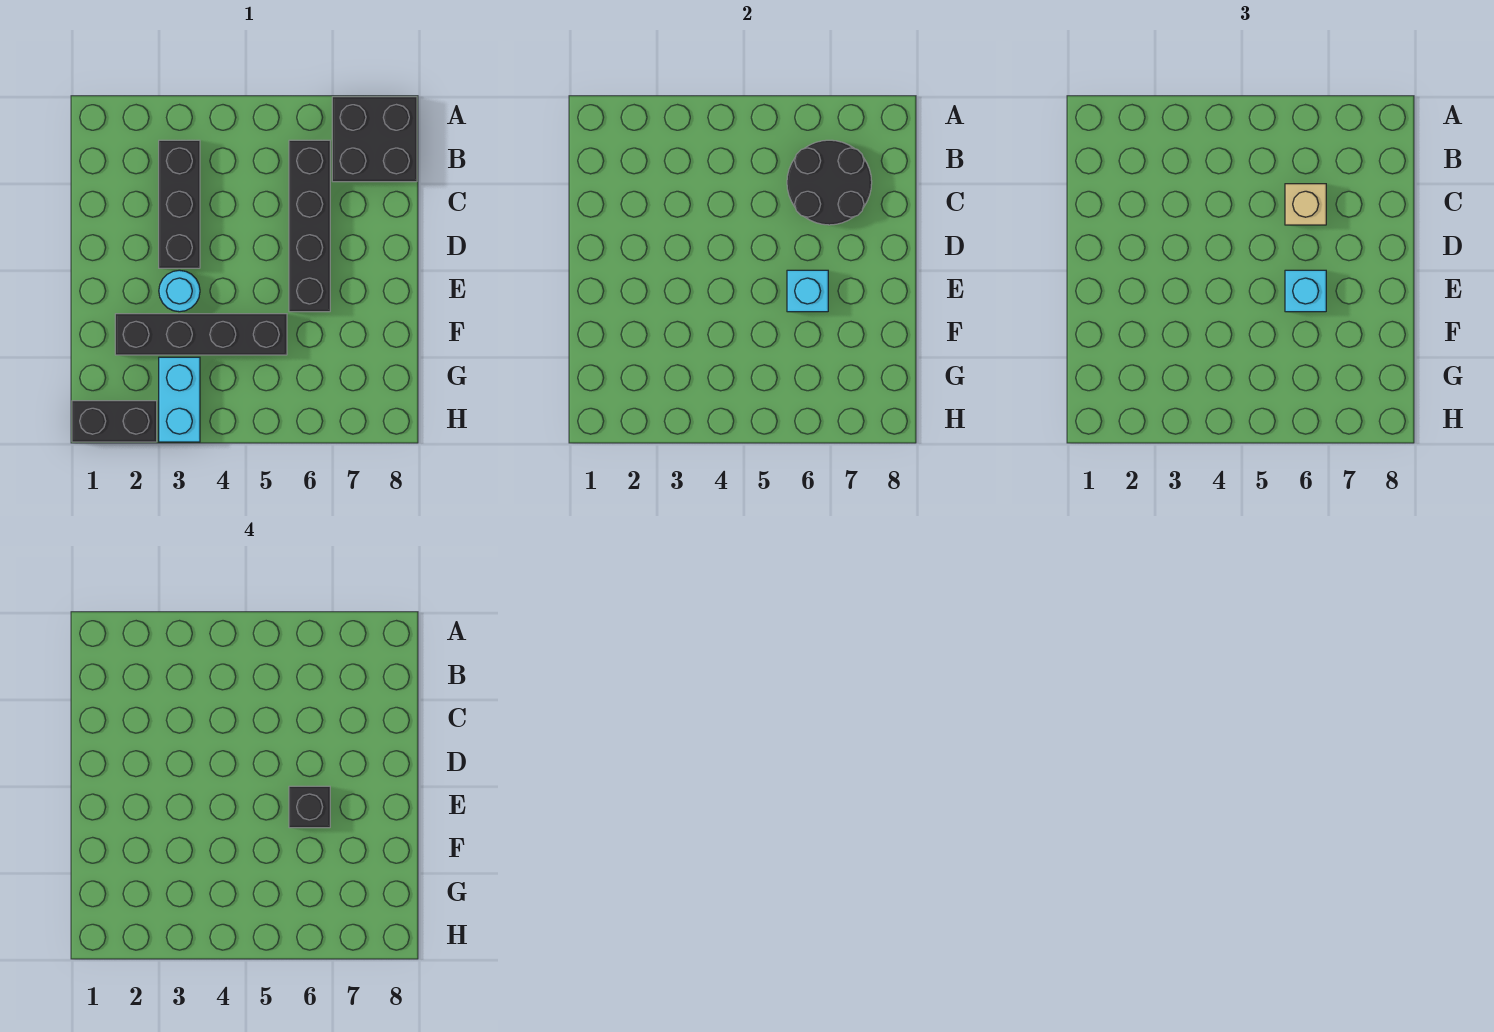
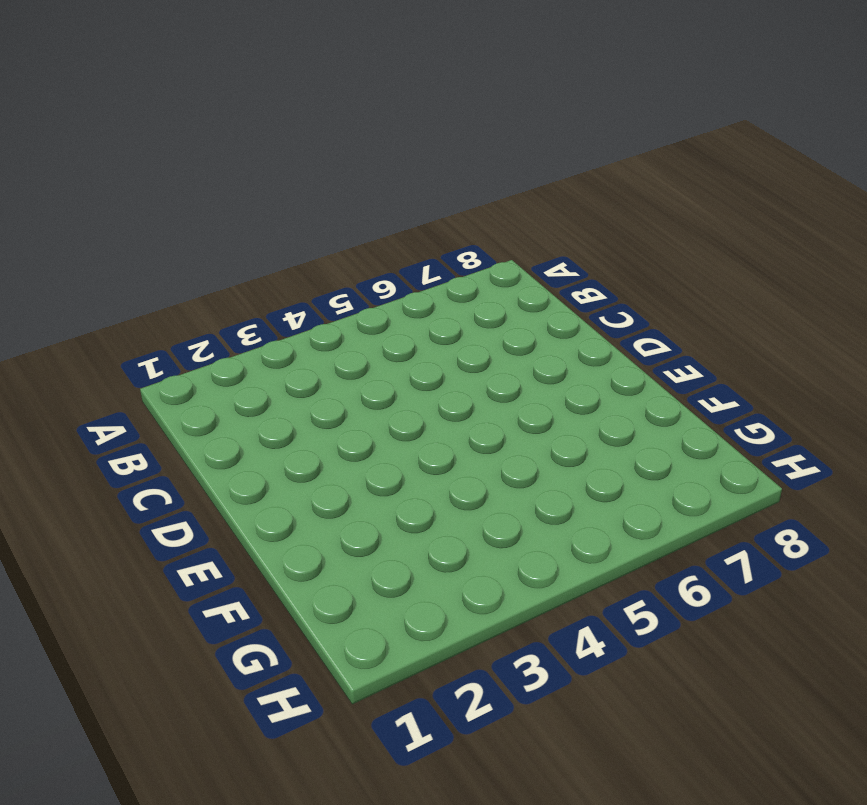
none -> black 2x2 brick [332,97,417,182]
none -> black 1x3 brick [159,140,200,268]
none -> black 1x4 brick [289,140,330,312]

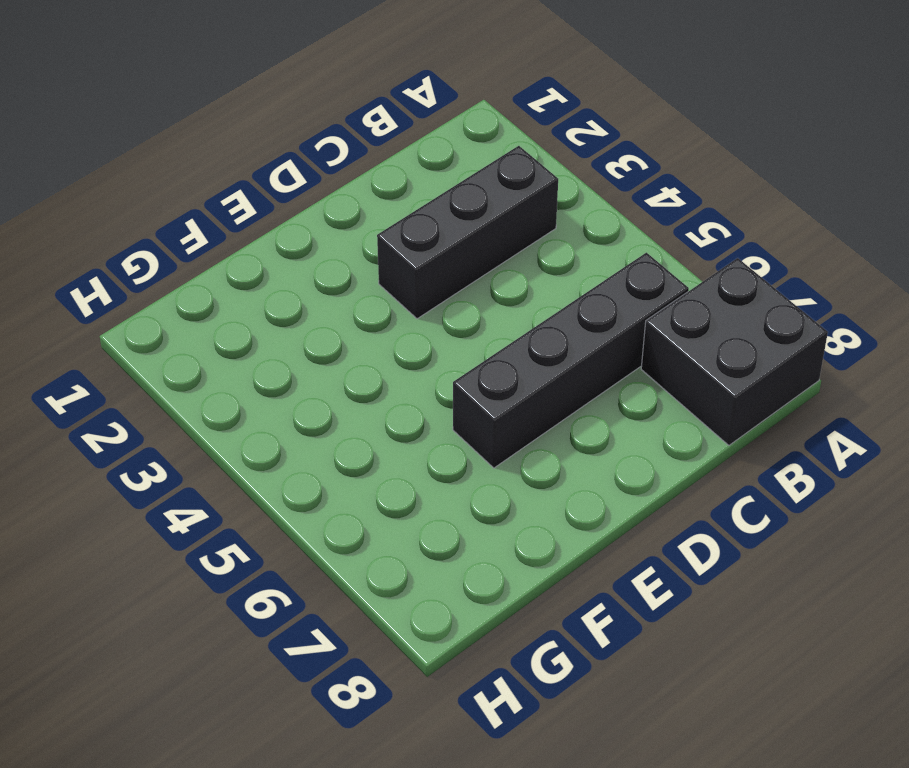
none -> cyan 1x1 round brick [159,270,200,312]
none -> black 1x4 brick [115,314,287,355]
none -> cyan 1x2 brick [159,357,200,442]

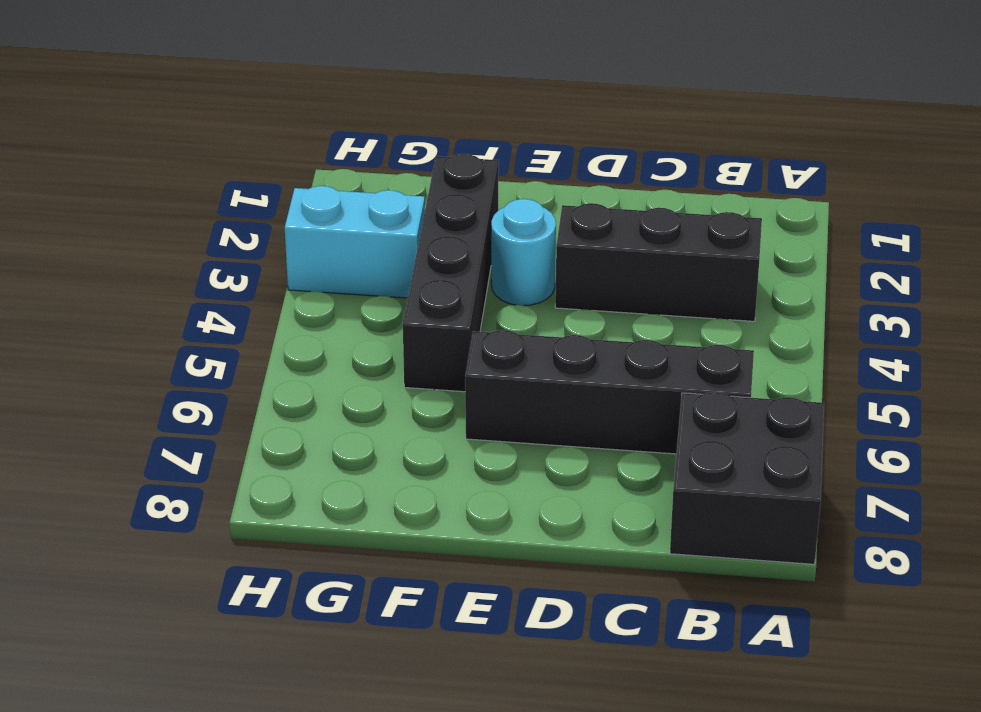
none -> black 1x2 brick [72,401,157,442]
none -> black 2x2 round brick [787,140,872,225]
none -> cyan 1x1 brick [787,270,828,312]

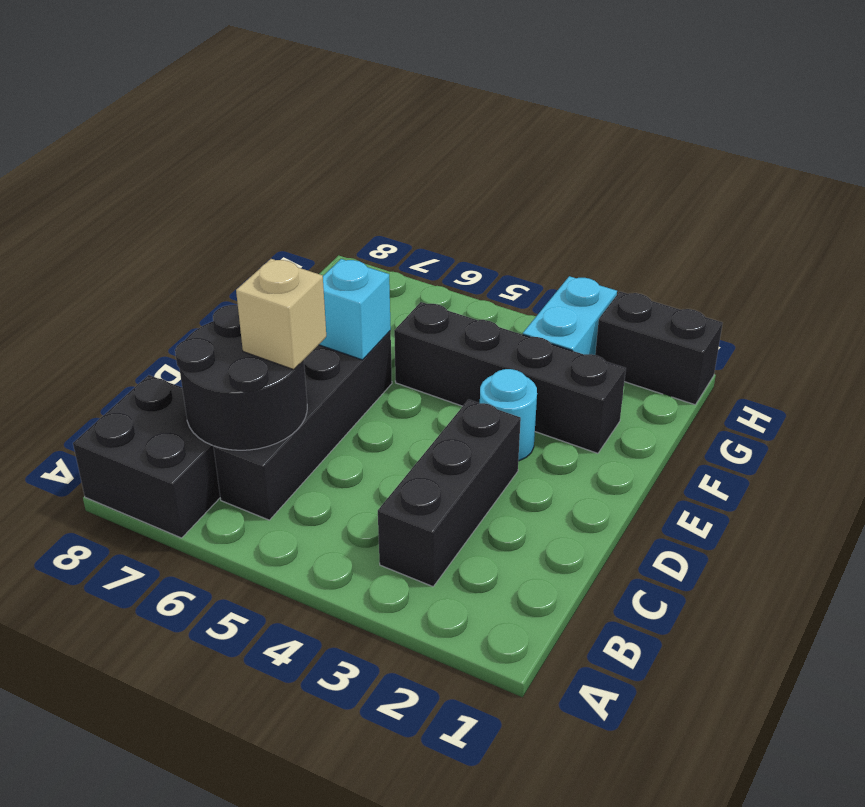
none -> cyan 1x1 brick [1285,270,1326,312]
none -> black 1x1 brick [289,786,330,828]

